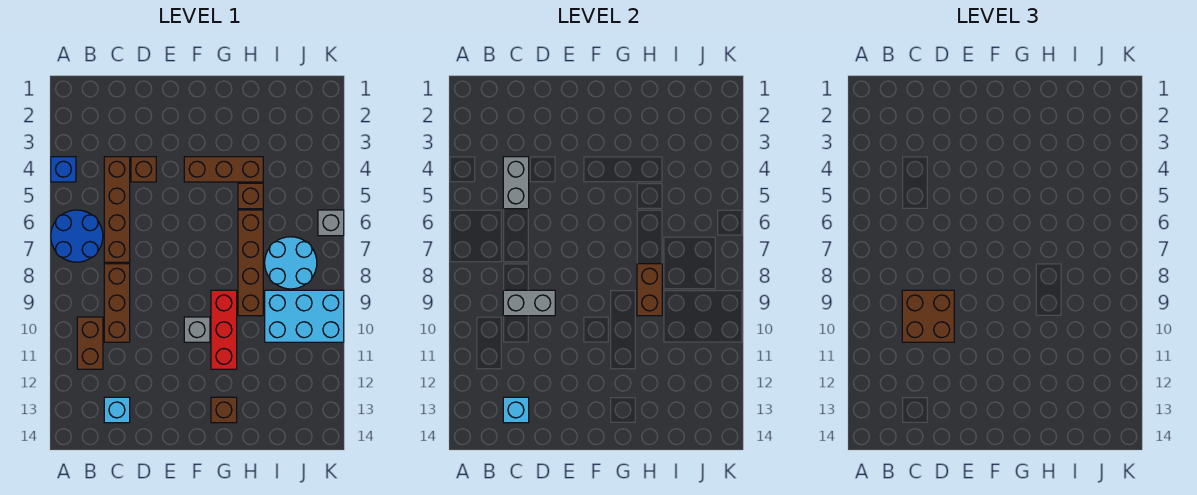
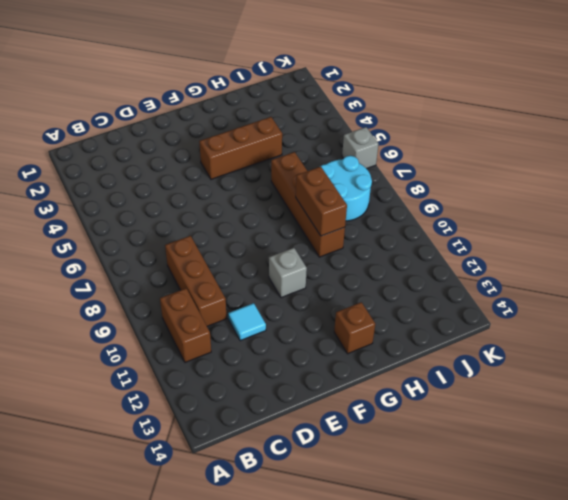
cyan 1x1 tile [228,303,266,341] -> none
none -> blue 1x1 brick [51,157,76,182]
none -> blue 2x2 round brick [51,210,103,262]
none -> brown 1x4 brick [104,157,130,262]

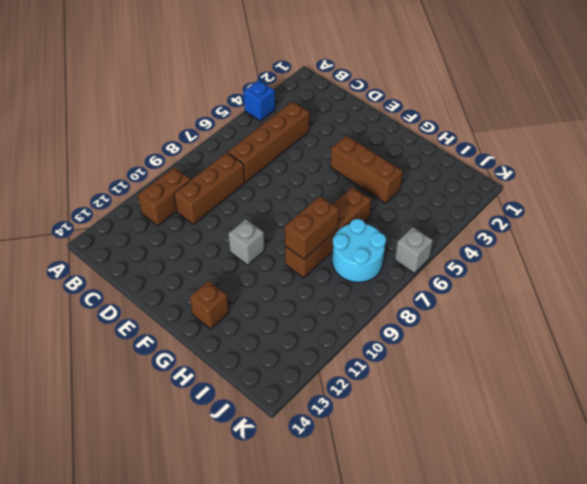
none -> blue 2x2 round brick [51,210,103,262]
none -> cyan 1x1 brick [104,397,130,423]
none -> brown 1x1 brick [131,157,156,182]

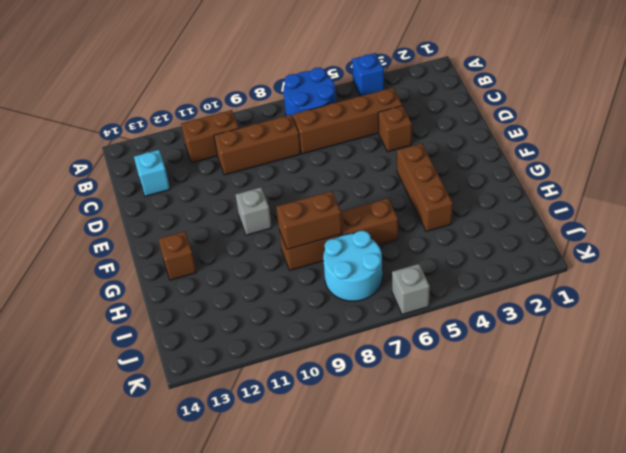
none -> red 1x3 brick [211,290,237,369]
none -> brown 1x1 brick [238,183,263,209]
none -> cyan 2x3 brick [265,290,344,342]

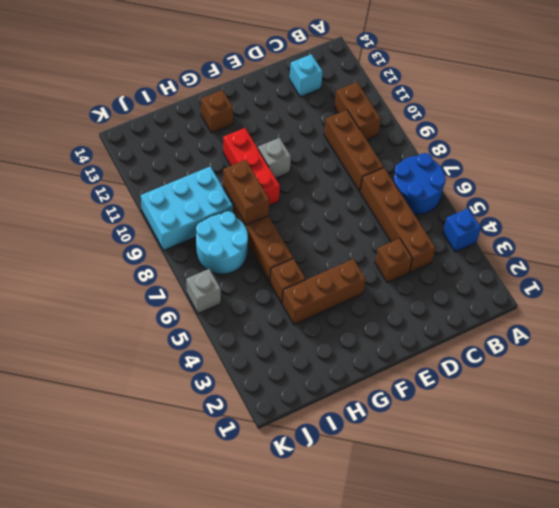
none -> grey 1x2 brick [503,157,529,209]
none -> grey 1x2 brick [503,290,555,316]
none -> cyan 1x1 brick [503,397,529,423]

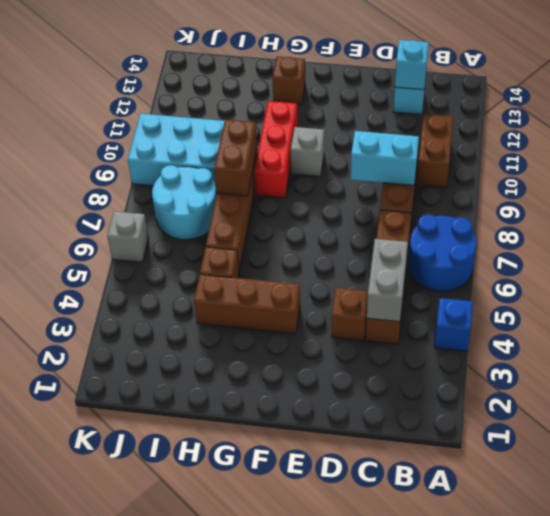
cyan 1x2 brick [351,131,419,185] -> grey 1x2 brick [503,290,555,316]
none -> brown 2x2 brick [902,290,954,342]

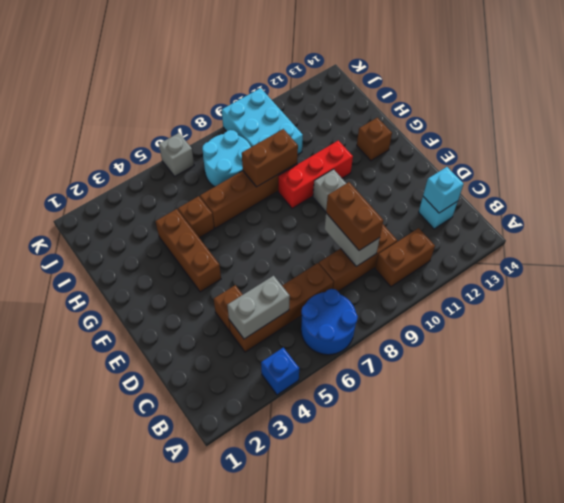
brown 1x2 brick [326,182,383,250] -> brown 2x2 brick [902,290,954,342]

